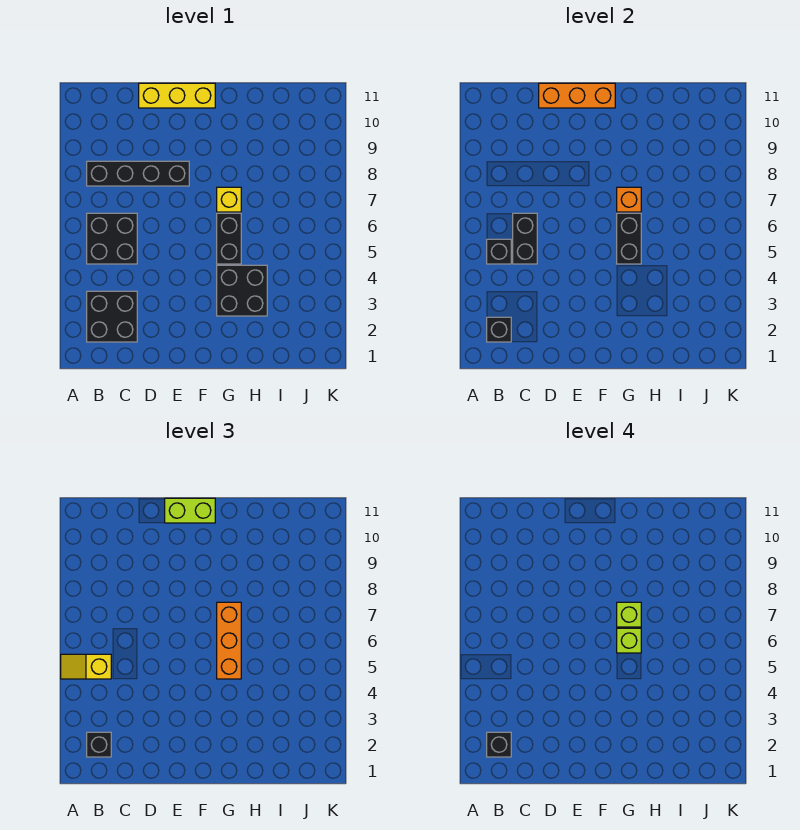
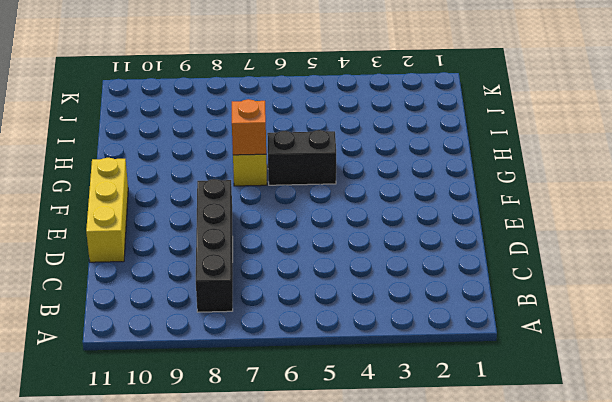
none -> black 2x2 brick [87,291,137,342]
none -> black 2x2 brick [87,213,137,264]
none -> black 2x2 brick [217,265,267,316]

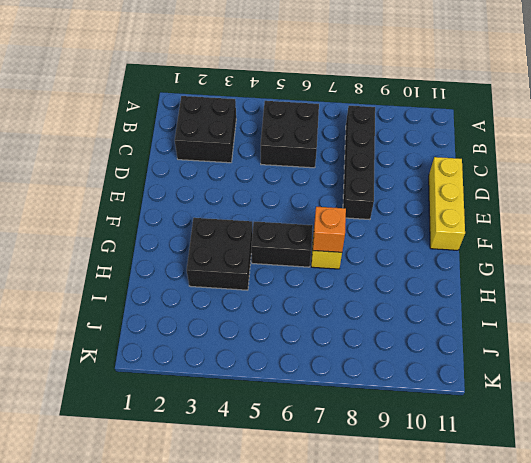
none -> black 1x1 brick [487,317,511,342]
none -> black 1x1 brick [487,239,511,264]
none -> black 1x2 brick [513,213,537,264]

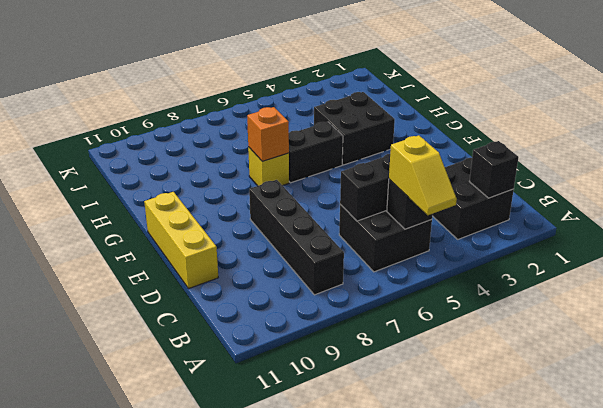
none -> orange 1x3 brick [539,83,615,108]
none -> black 1x2 brick [617,213,641,264]
none -> black 1x1 brick [87,732,111,757]

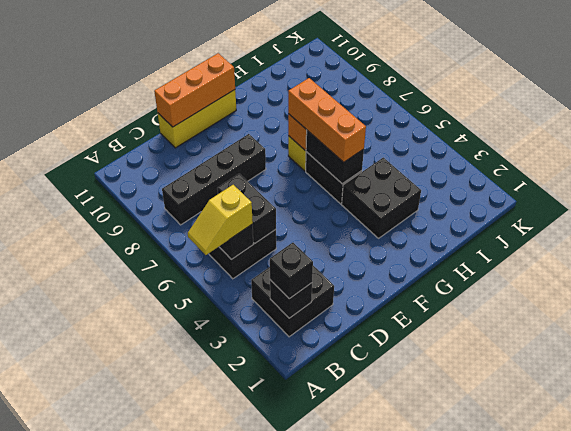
none -> lime 1x2 brick [165,498,215,523]
none -> black 1x1 brick [487,732,511,757]
none -> lime 1x1 brick [617,628,641,653]

